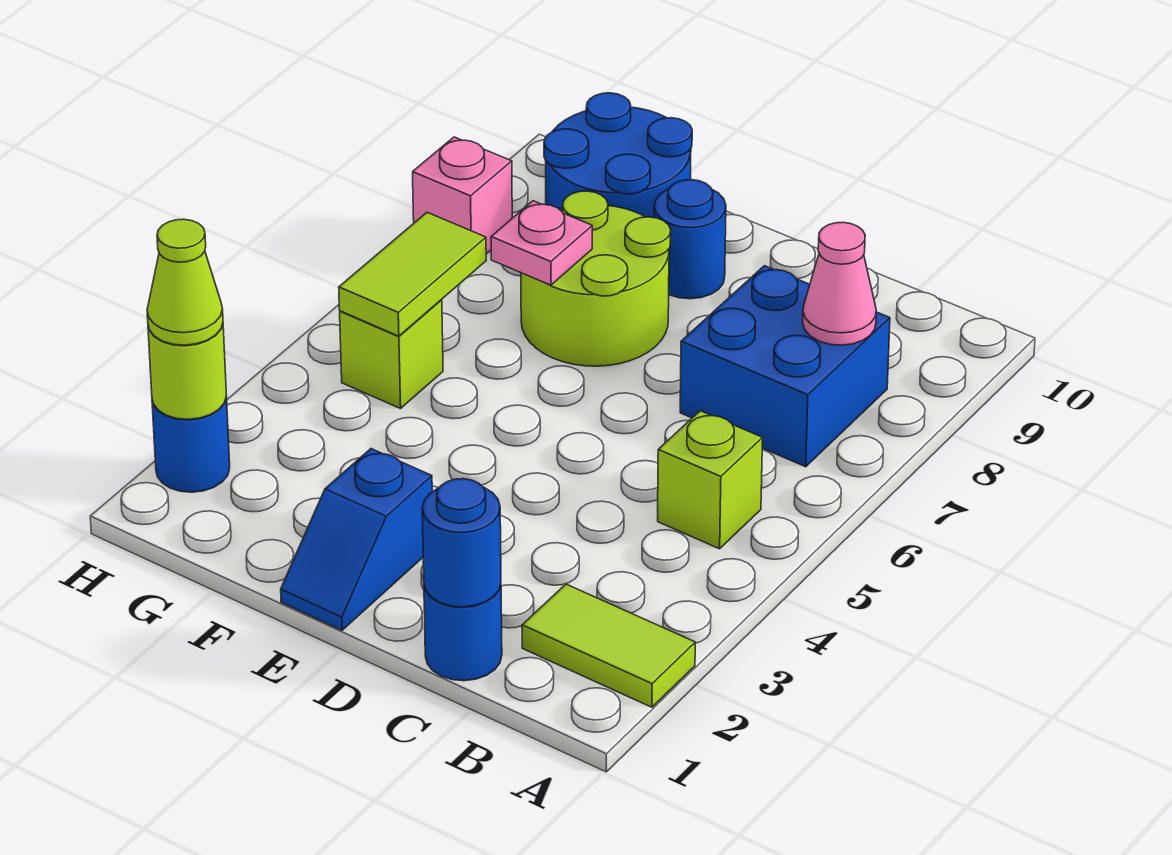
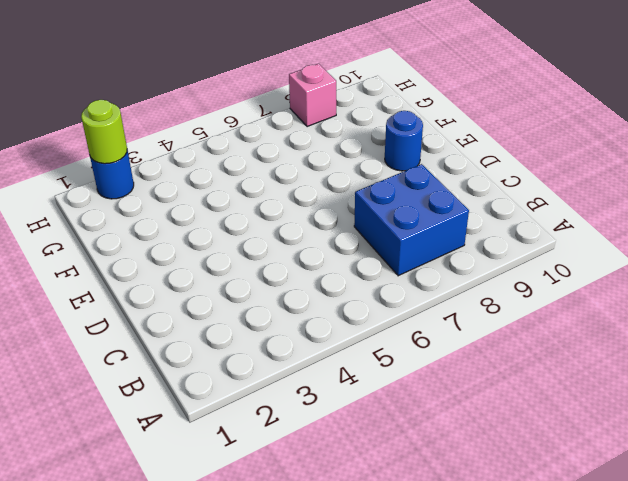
none -> lime 1x2 tile [522,584,695,707]
none -> lime 1x1 brick [658,411,763,549]
none -> blue 1x1 round brick [424,584,502,681]

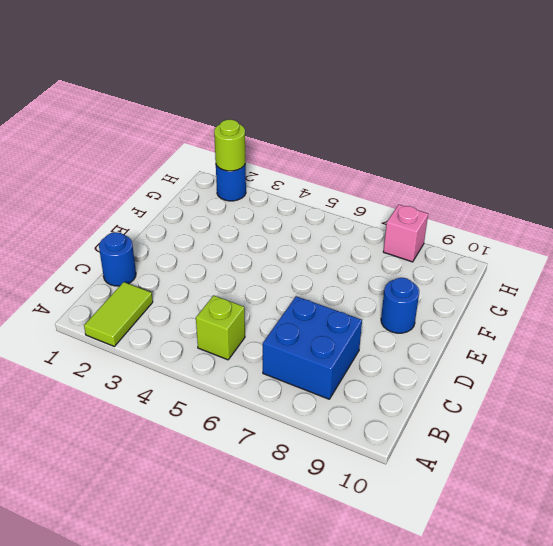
none -> blue 1x2 slope [281,449,432,630]
none -> lime 2x2 round brick [521,191,671,366]
none -> blue 2x2 round brick [544,93,692,218]

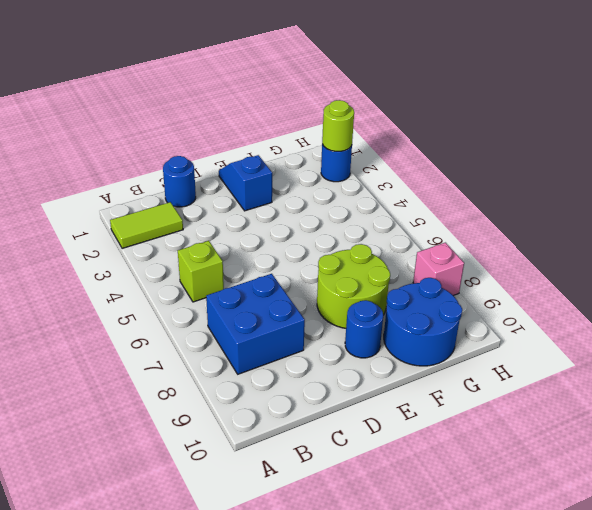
none -> lime 1x1 brick [340,300,443,409]
none -> pink 1x1 cone [803,222,876,345]
none -> blue 1x1 round brick [422,479,501,607]

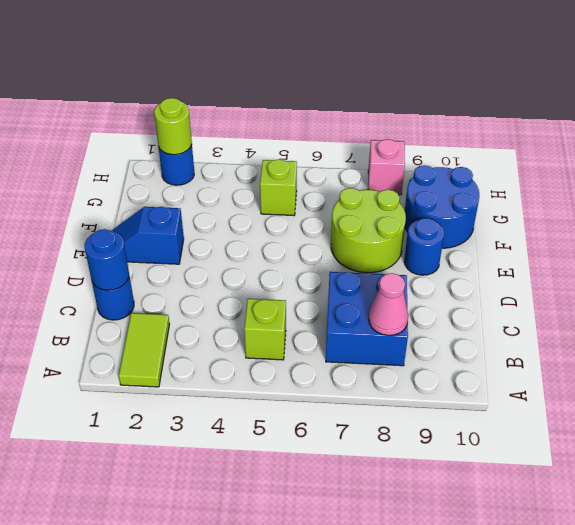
none -> pink 1x1 plate [491,201,592,285]
none -> lime 1x2 tile [339,212,486,336]
none -> lime 1x1 cone [147,219,223,345]

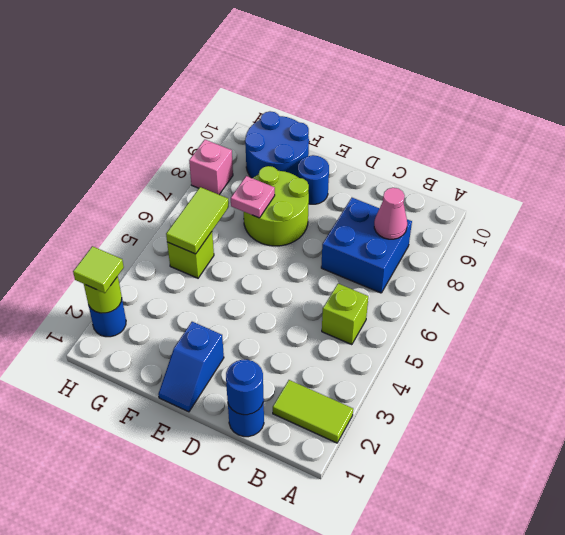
lime 1x1 tile [73,246,124,293] -> lime 1x1 cone [147,219,223,345]

